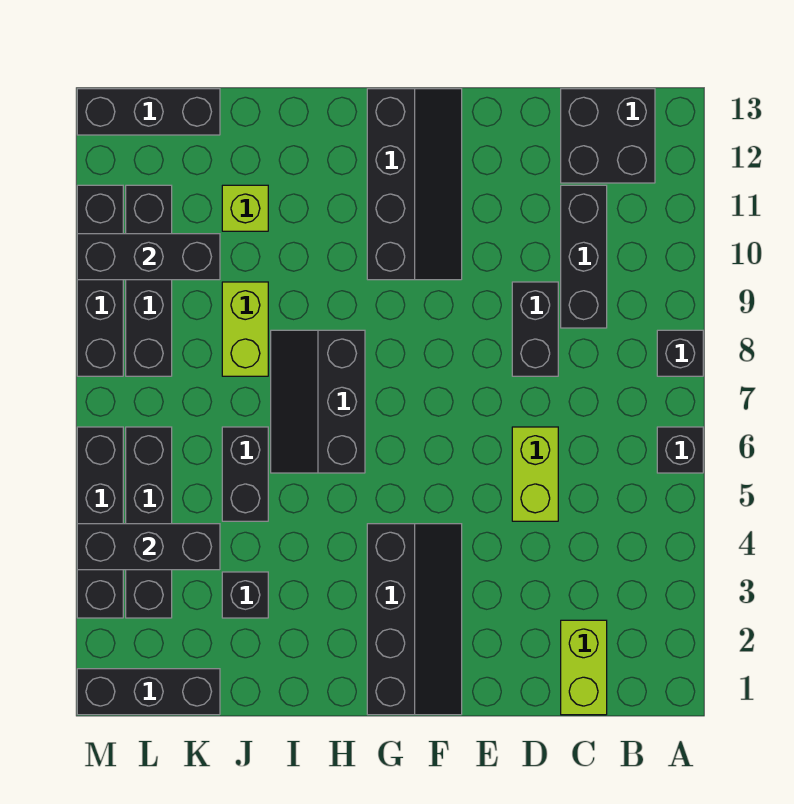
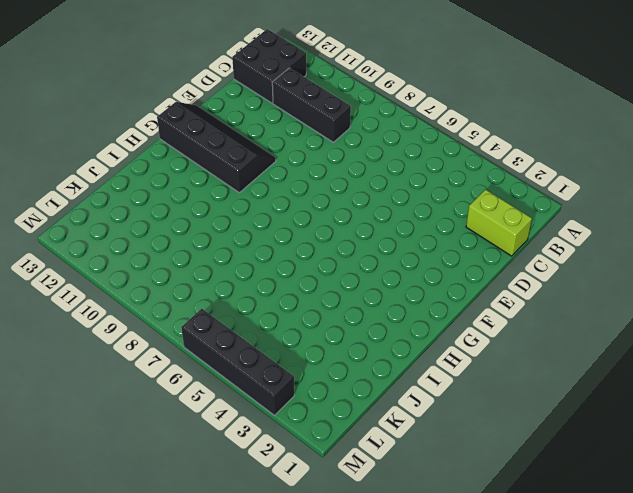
none -> black 1x1 brick [657,427,703,473]
none -> black 1x1 brick [657,330,703,376]
none -> lime 1x2 brick [512,427,558,521]

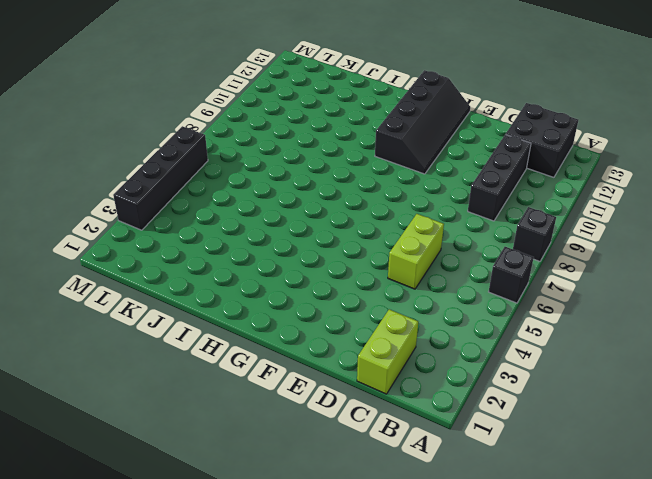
none -> black 1x2 brick [512,282,558,376]
none -> black 2x4 slope [367,524,462,715]
none -> black 2x3 slope [271,330,365,473]

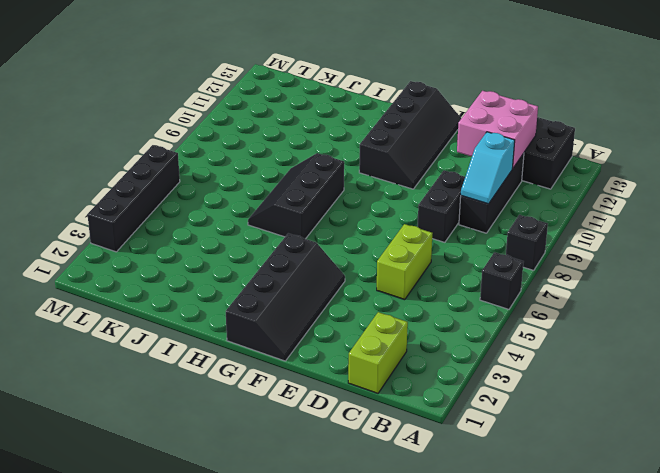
cyan 1x2 slope [461,132,515,204] -> none
pink 2x2 brick [457,91,538,169] -> none
none -> black 1x1 brick [222,572,268,618]
none -> black 1x2 brick [222,427,268,521]
none -> lime 1x2 brick [222,282,268,376]

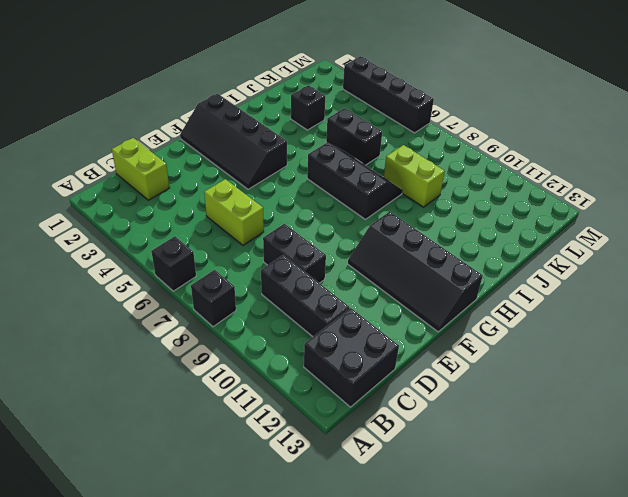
none -> lime 1x1 brick [222,185,268,231]
none -> black 1x3 brick [77,669,220,715]
none -> black 1x3 brick [77,89,220,135]

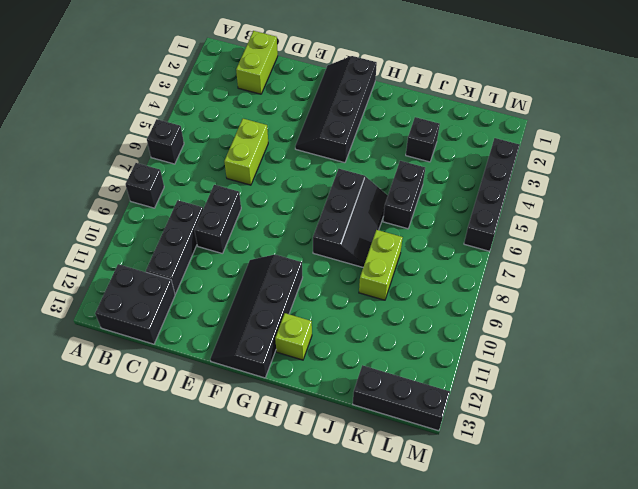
lime 1x1 brick [275,313,312,360] -> lime 1x1 brick moved to [222,185,268,231]
none -> black 1x3 brick [77,669,220,715]
none -> black 1x4 brick [126,427,172,618]
none -> black 1x4 brick [126,185,172,376]

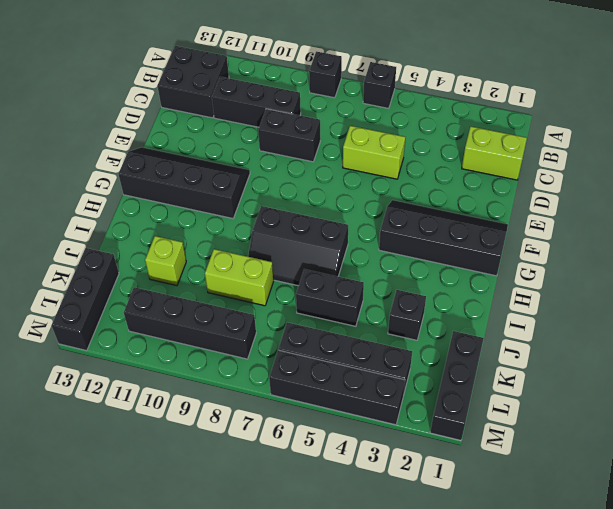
none -> black 1x4 brick [77,185,123,376]
none -> black 1x3 brick [77,524,220,570]
none -> black 1x3 brick [77,234,220,280]

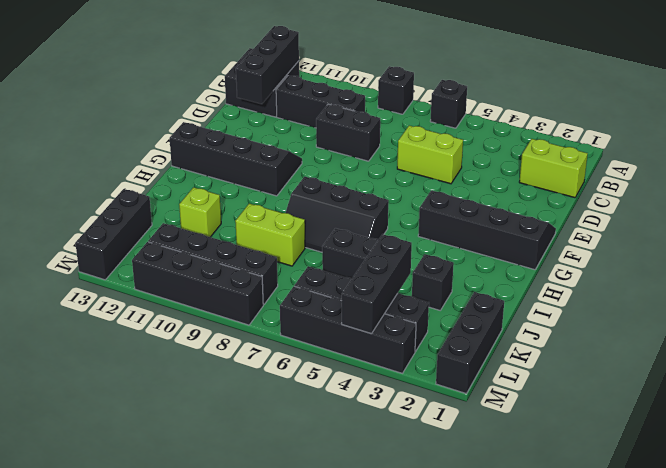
black 1x3 brick [236,26,299,104] -> black 1x3 brick moved to [77,234,220,280]

